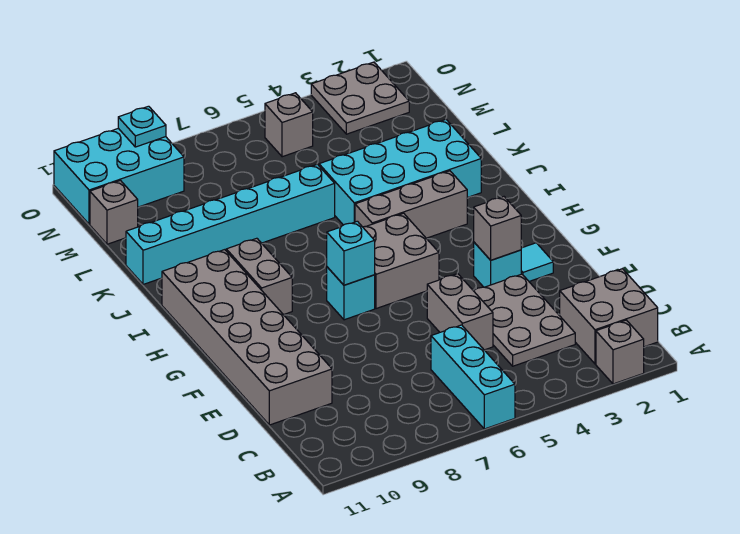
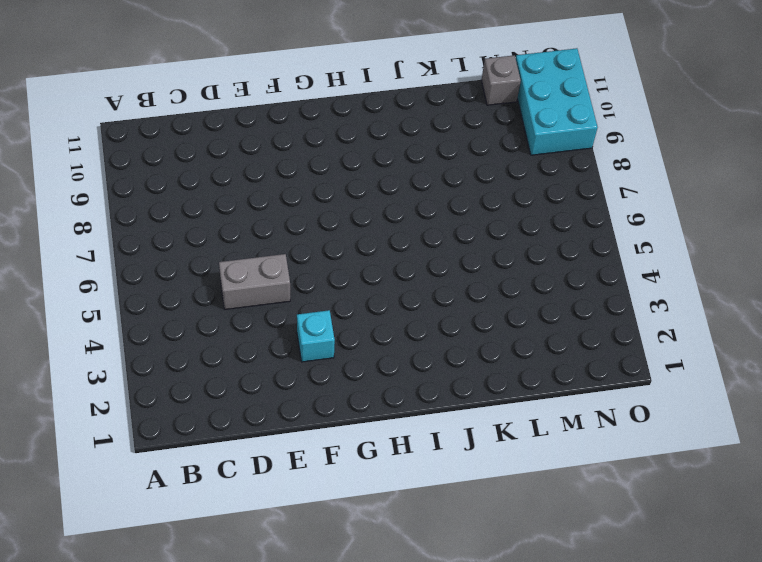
none -> grey 1x1 brick [596,320,644,384]
none -> cyan 1x3 brick [431,325,515,429]
none -> grey 2x2 brick [560,269,658,364]

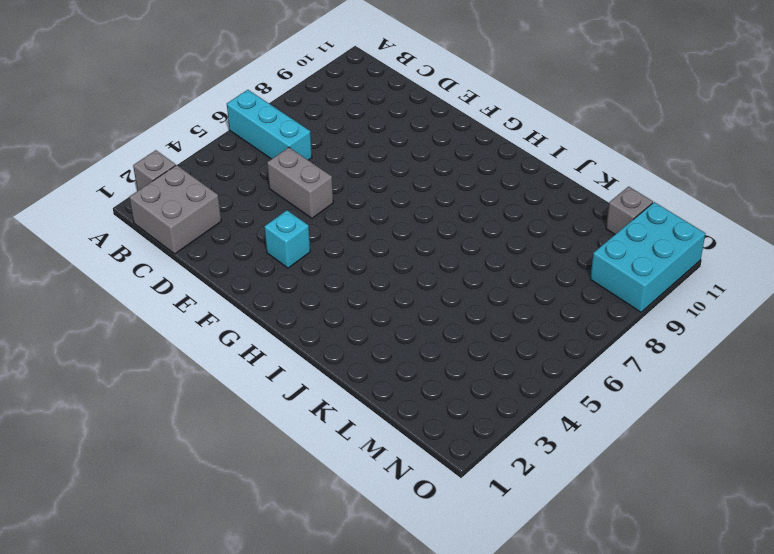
none -> grey 2x3 plate [474,274,575,366]
none -> grey 2x6 brick [162,250,332,425]
none -> cyan 1x1 tile [521,243,553,281]

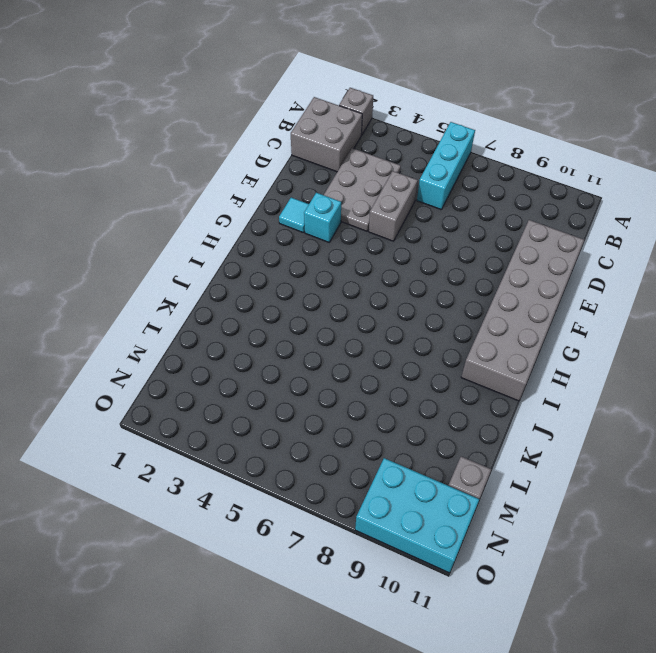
none -> grey 2x2 brick [363,213,439,309]
none -> cyan 1x1 brick [327,267,375,320]
none -> grey 1x2 brick [226,238,292,315]

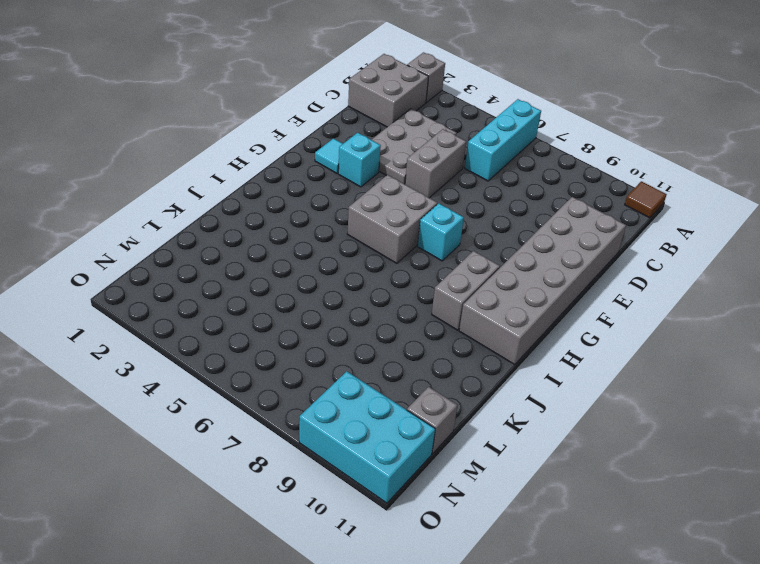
brown 1x1 tile [625,181,667,218] -> none
none -> grey 1x3 brick [355,171,467,238]
none -> cyan 2x4 brick [319,120,481,225]
none -> cyan 1x6 brick [126,164,335,284]

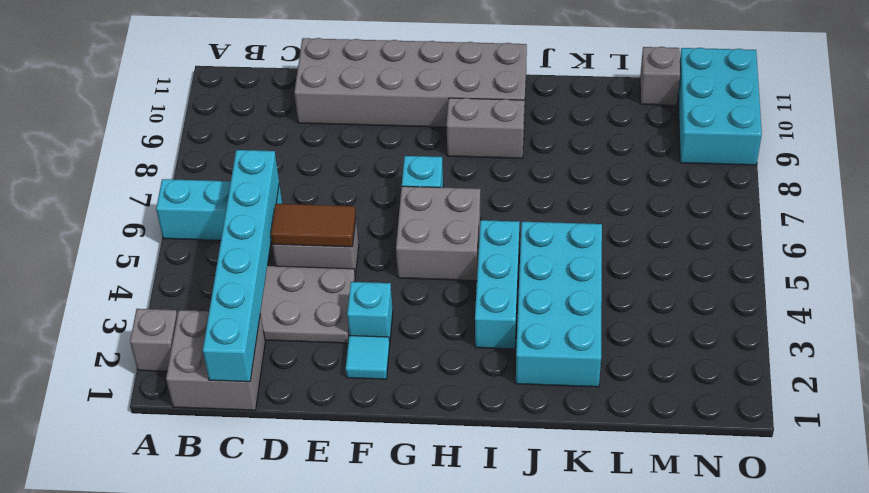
cyan 1x6 brick [203,150,279,382] -> cyan 1x6 brick moved to [126,164,335,284]
brown 1x2 tile [271,204,356,247] -> none
cyan 1x3 brick [475,220,520,349] -> grey 1x3 brick [355,171,467,238]
none -> grey 2x2 plate [311,62,409,134]
none -> grey 1x1 brick [265,93,313,157]
none -> grey 1x1 brick [474,197,521,260]

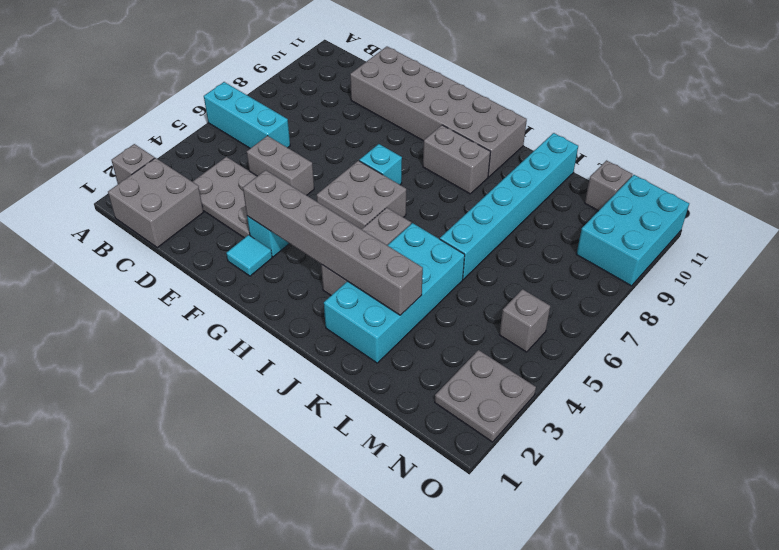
grey 1x6 brick [243,170,423,315] -> grey 1x1 brick [474,197,521,260]
none -> cyan 1x1 brick [327,221,375,285]
none -> cyan 1x1 plate [118,106,166,147]

